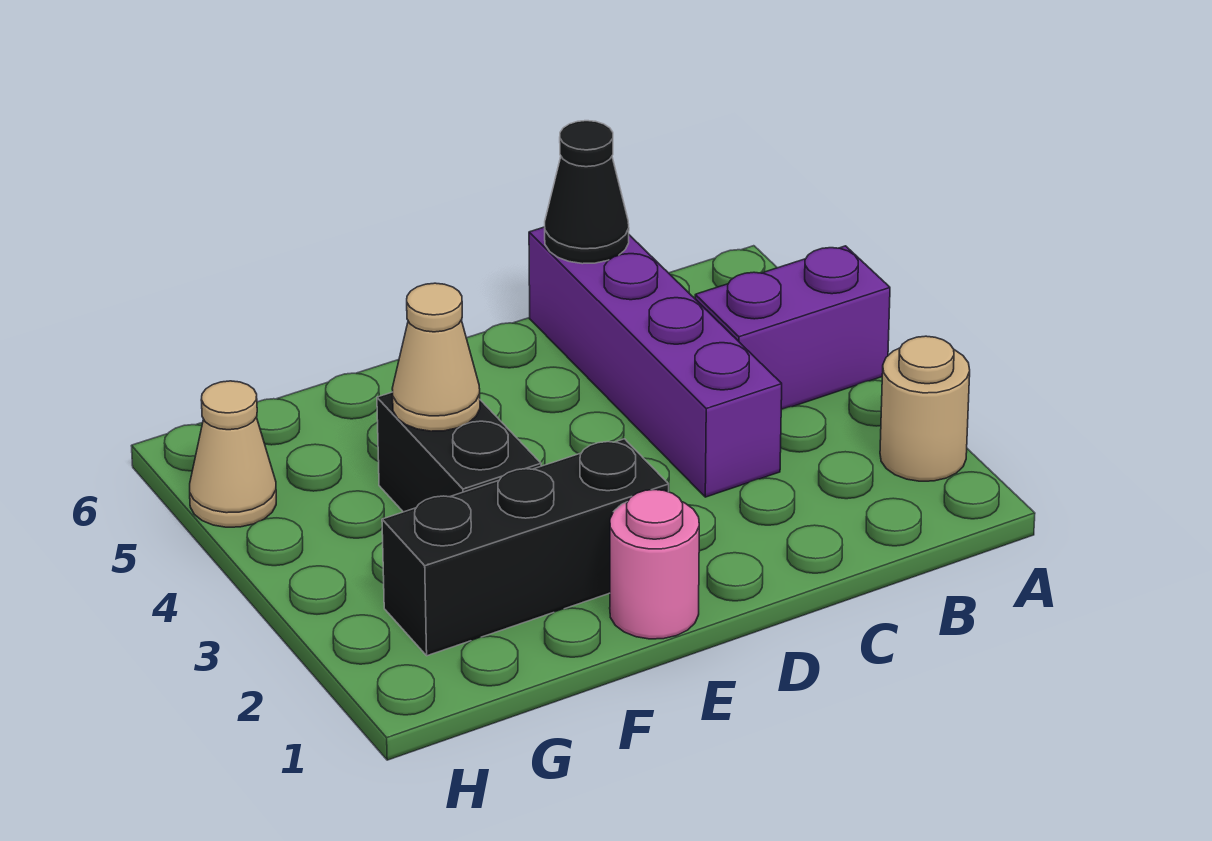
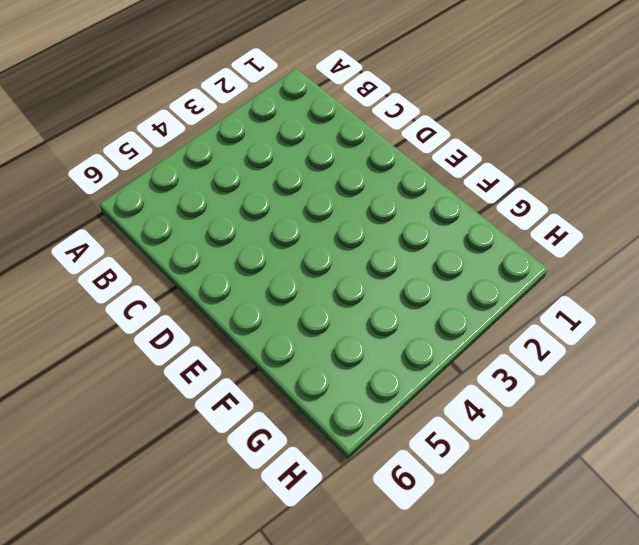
none -> tan 1x1 round brick [880,336,970,481]
none -> purple 1x2 brick [695,246,890,409]

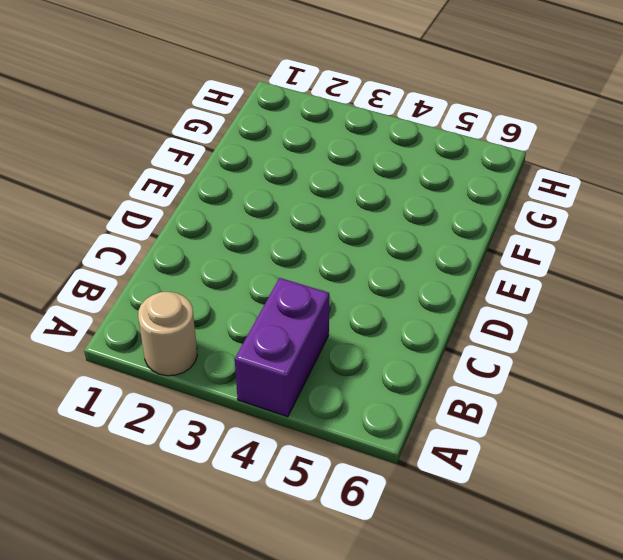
none -> purple 1x4 brick [529,227,782,497]
none -> pink 1x1 round brick [610,490,699,639]

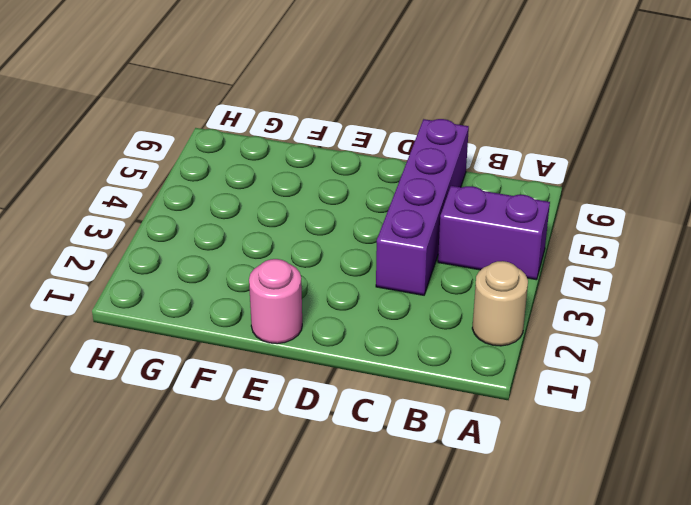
none -> black 1x3 brick [382,439,669,656]
none -> black 1x2 brick [377,392,541,512]

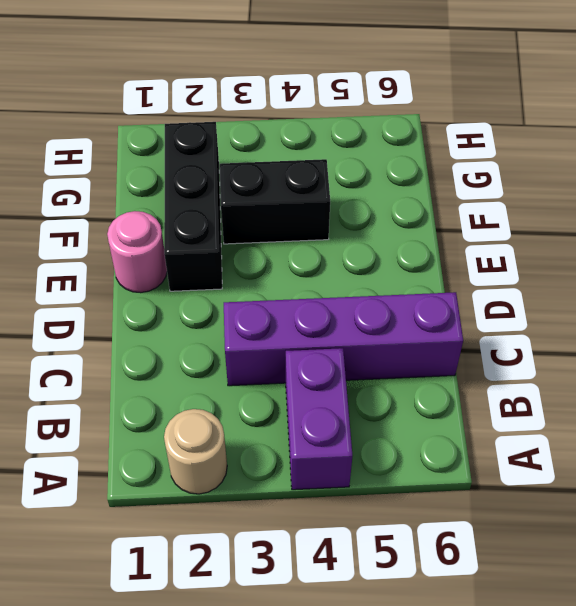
none -> tan 1x1 cone [190,381,276,527]
none -> black 1x1 cone [545,121,629,264]

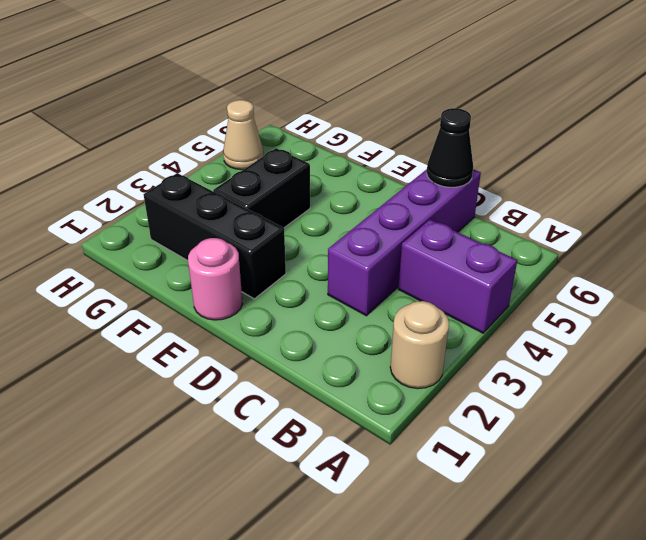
none -> tan 1x1 cone [392,283,480,431]

